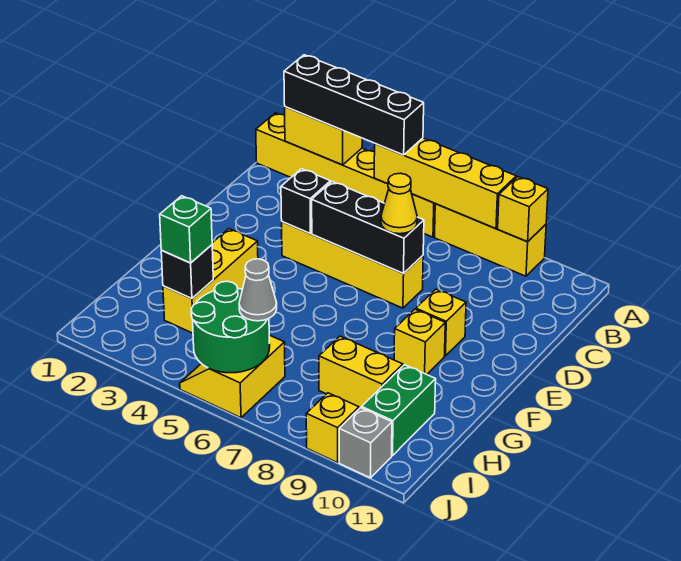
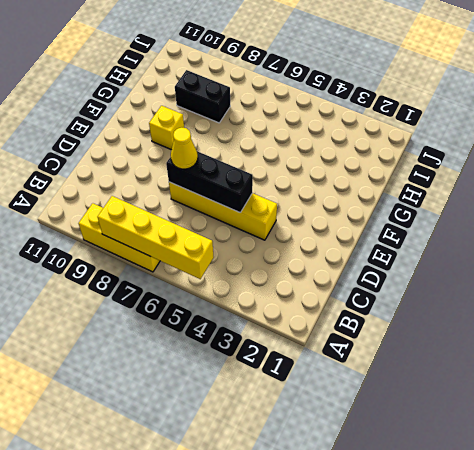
black 1x2 brick [175,70,230,123] -> yellow 1x2 brick [319,336,403,409]
none -> yellow 1x6 brick [256,113,435,237]
none -> yellow 1x1 brick [416,289,466,356]
none -> yellow 1x3 brick [163,229,258,333]

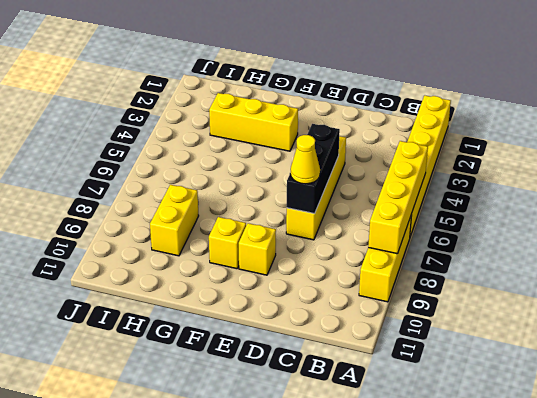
none -> green 1x2 brick [362,365,436,456]
none -> yellow 2x2 slope [180,335,285,418]
none -> yellow 1x1 brick [306,393,359,463]

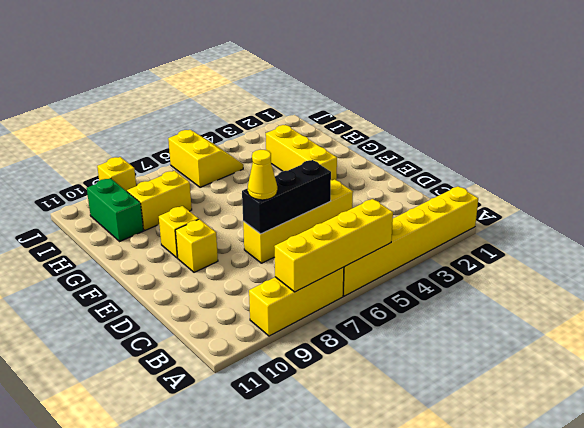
none -> grey 1x1 brick [339,408,392,478]
none -> yellow 1x2 brick [285,107,362,165]
none -> yellow 1x1 brick [498,177,548,242]

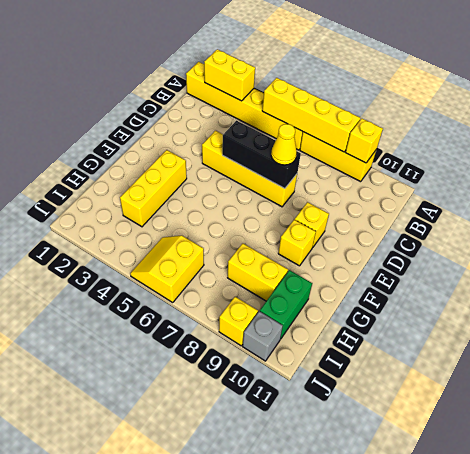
none -> black 1x1 brick [281,169,330,233]
none -> black 1x1 brick [161,245,213,299]
none -> green 2x2 round brick [191,281,270,373]

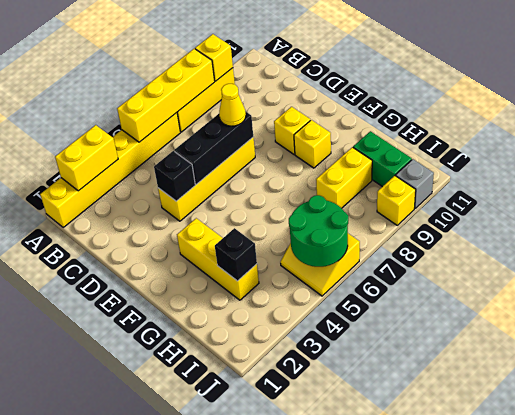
none -> black 1x4 brick [284,55,424,155]
none -> green 1x1 brick [160,196,212,263]
none -> grey 1x1 cone [239,259,277,321]

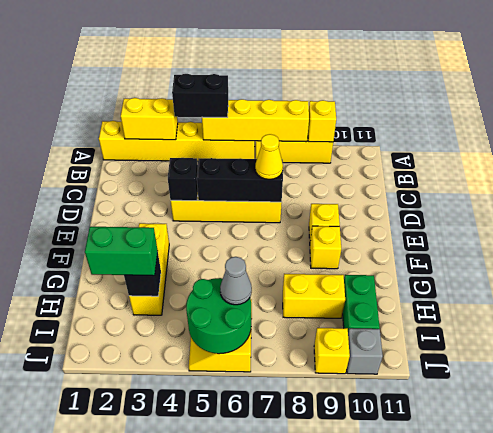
black 1x2 brick [172,74,229,118] -> black 1x4 brick [284,55,424,155]
green 1x2 brick [85,227,158,276] -> green 1x1 brick [160,196,212,263]

